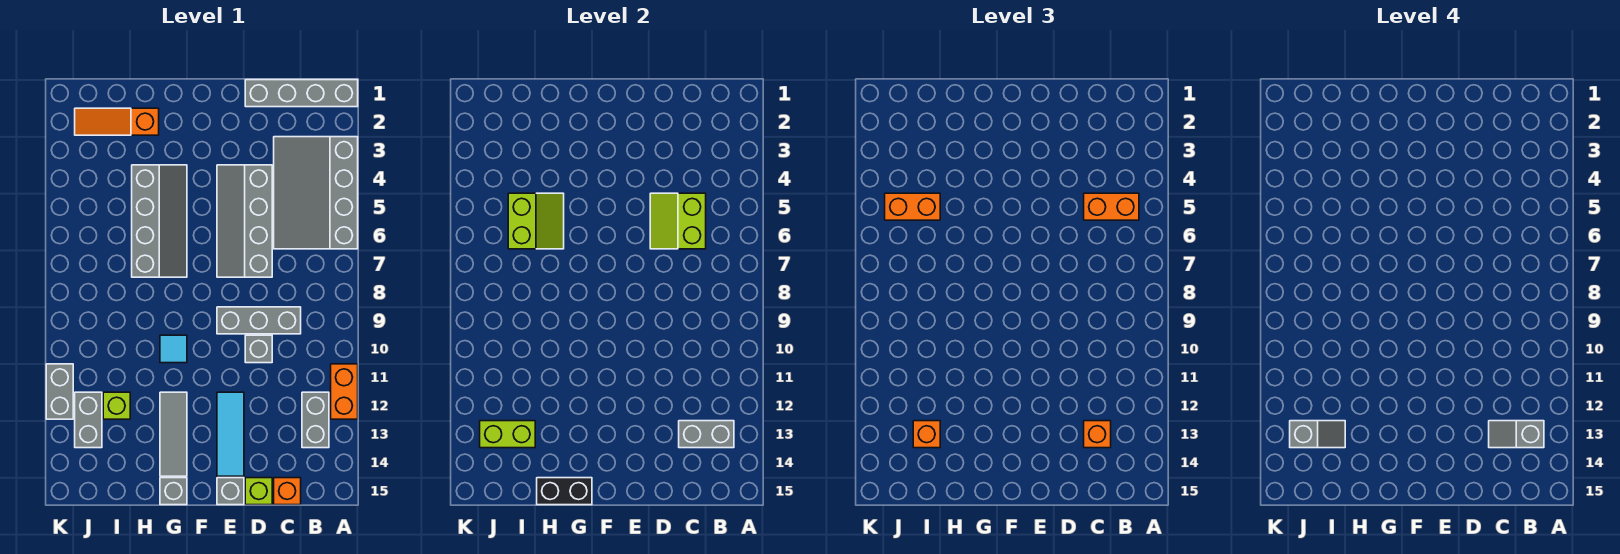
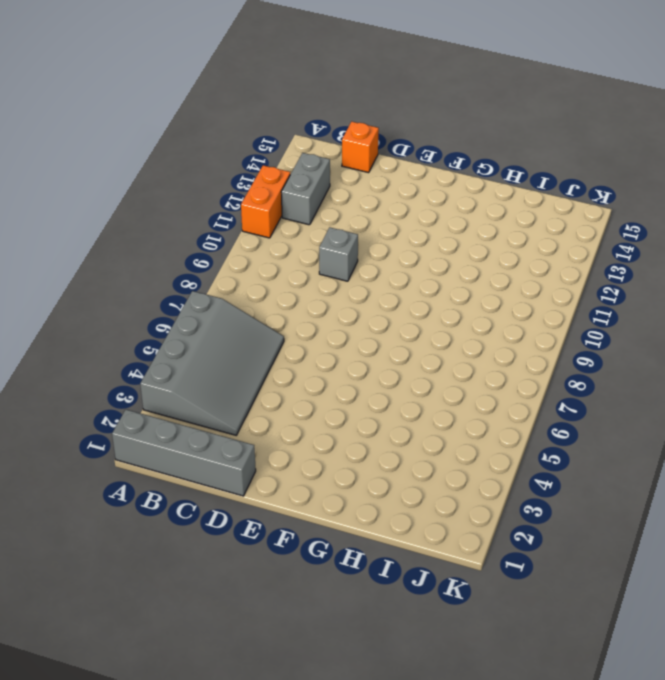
none -> grey 1x3 brick [217,307,301,334]
none -> grey 2x4 slope [217,165,272,277]
none -> lime 1x1 brick [245,478,272,505]
none -> cyan 1x3 tile [217,392,244,476]

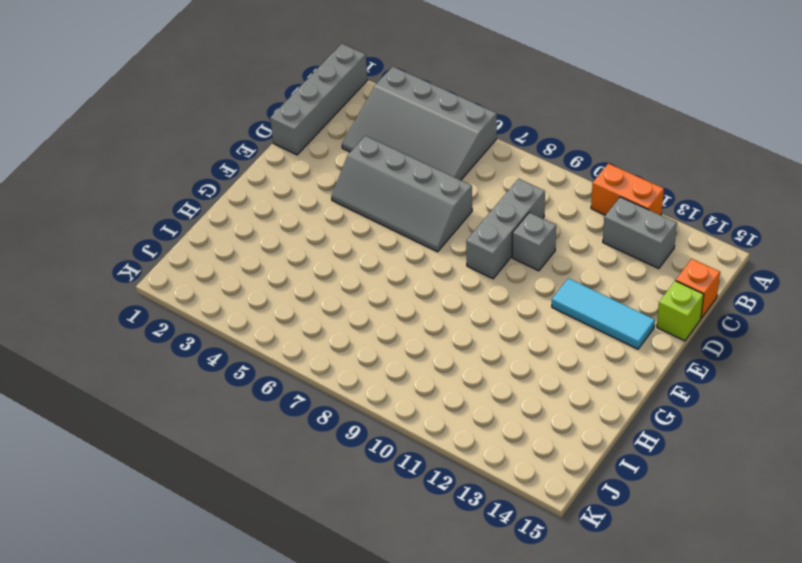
none -> grey 1x1 brick [217,478,244,505]
none -> grey 2x4 slope [132,165,187,277]
none -> cyan 1x1 tile [160,335,187,363]
none -> grey 1x3 tile [160,392,187,476]

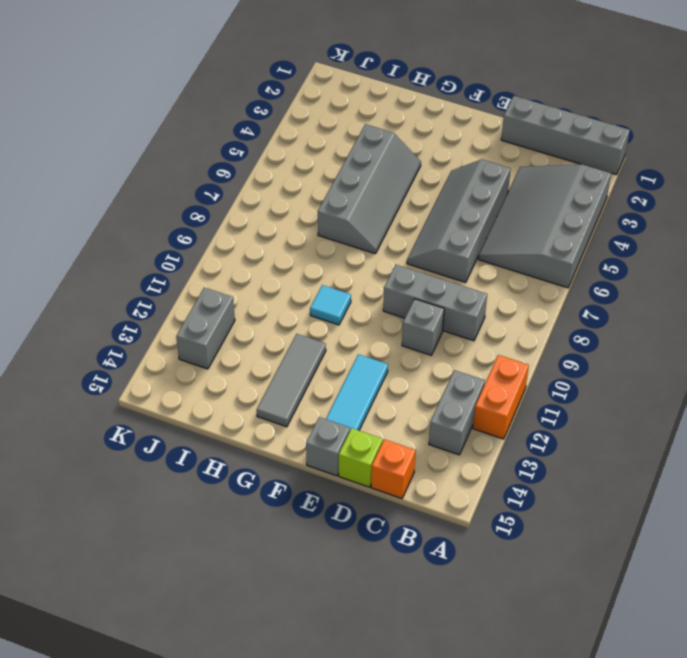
none -> grey 1x1 brick [160,478,187,505]
none -> orange 1x3 slope [75,108,159,135]
none -> lime 1x1 brick [103,392,130,419]
none -> grey 1x2 brick [46,364,73,419]

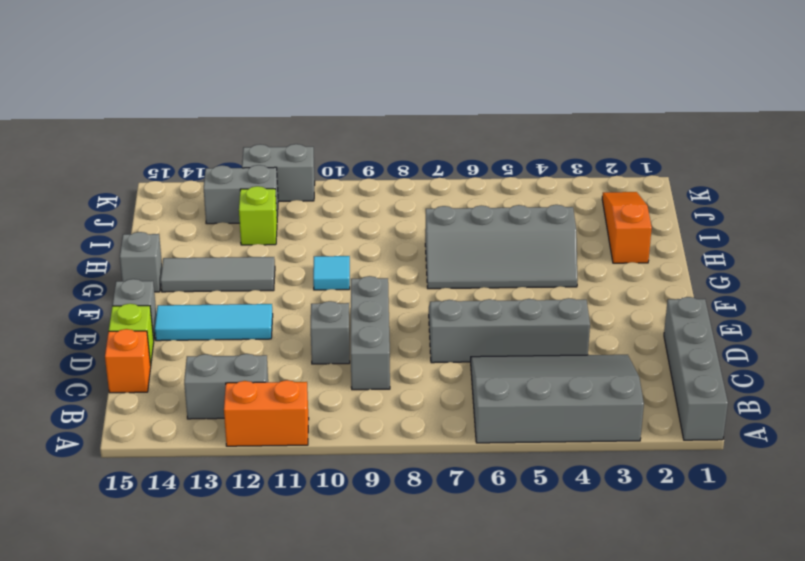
none -> grey 1x2 brick [679,421,734,448]
none -> lime 2x2 slope [650,193,706,249]
none -> black 1x2 brick [537,478,592,505]
none -> lime 2x2 slope [508,193,564,249]

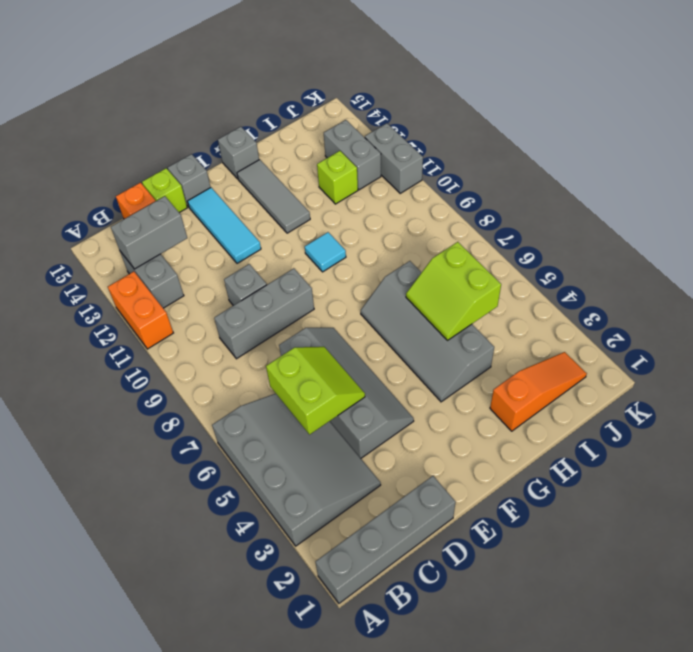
none -> black 1x2 brick [537,478,592,505]
none -> lime 1x2 brick [480,421,535,448]
none -> orange 1x2 brick [1084,193,1139,220]
none -> orange 1x1 brick [1084,421,1111,448]

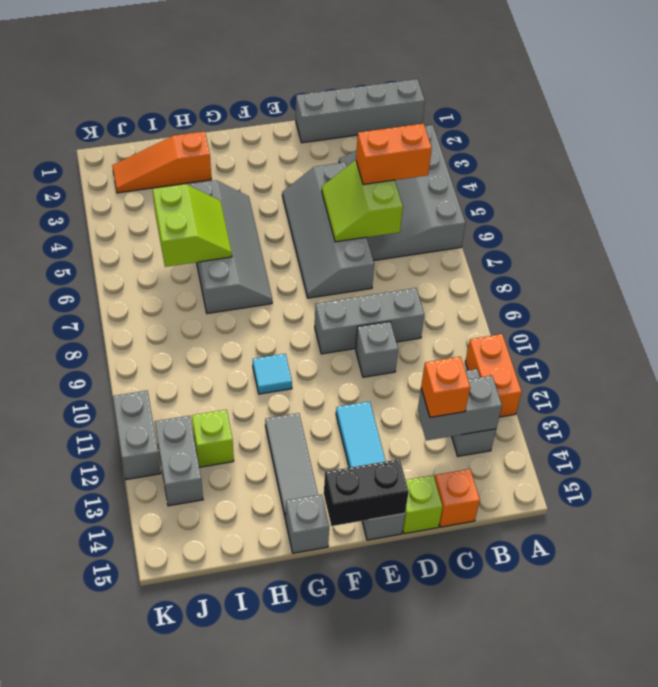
black 1x2 brick [324,459,409,526] -> black 1x2 brick moved to [537,478,592,505]
none -> lime 1x2 brick [480,421,535,448]
none -> orange 1x2 brick [885,193,940,220]
none -> orange 1x1 brick [913,421,940,448]
none -> grey 1x2 slope [1489,421,1544,448]

